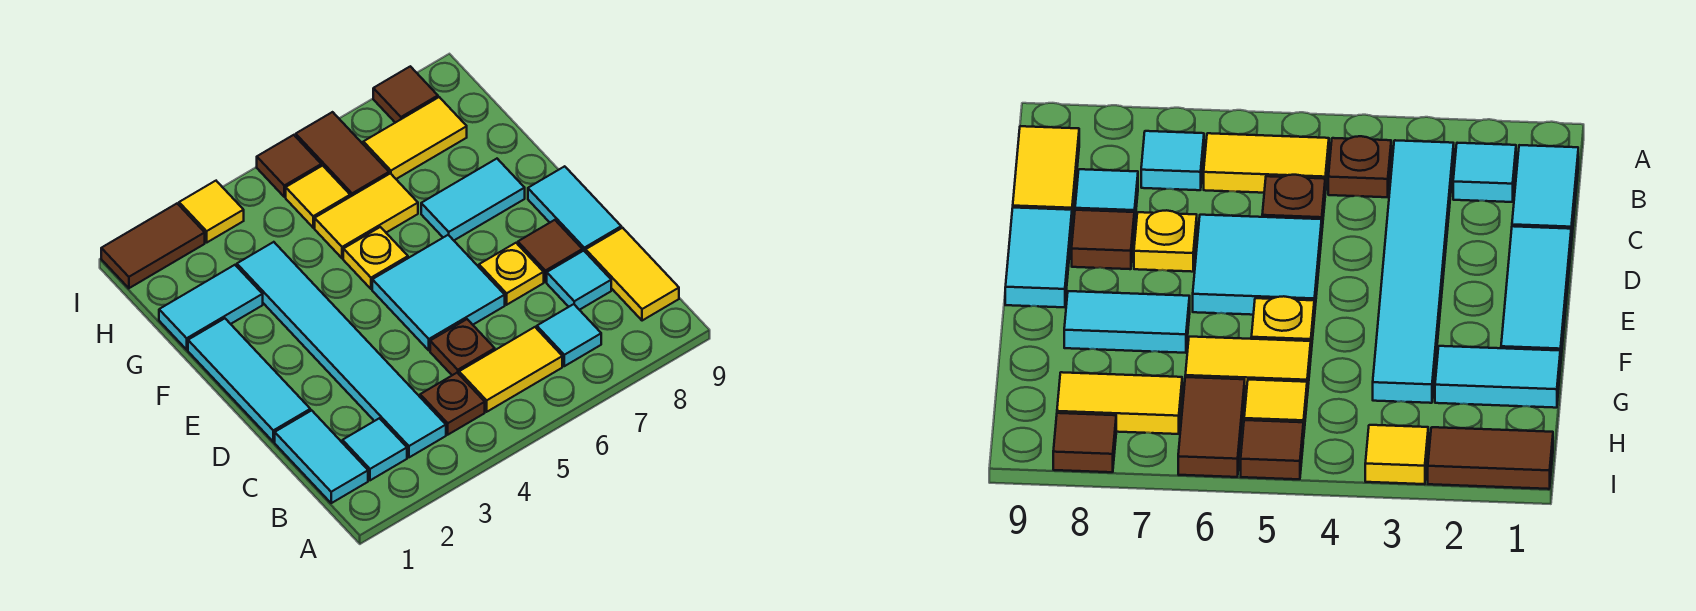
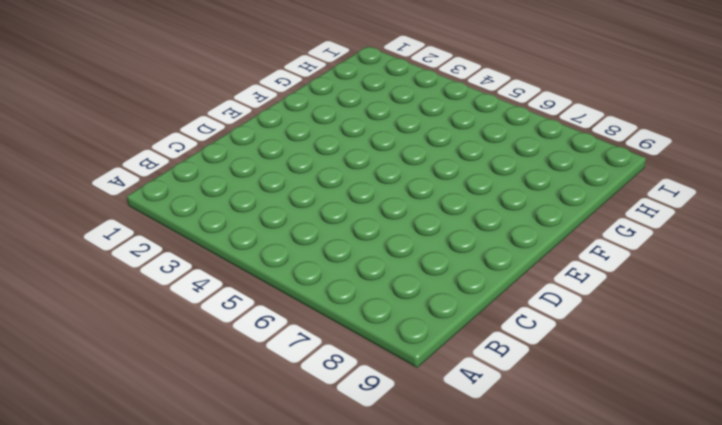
none -> cyan 1x2 tile [275,410,368,503]
none -> cyan 1x1 tile [343,418,407,480]
none -> cyan 1x6 tile [237,242,446,457]

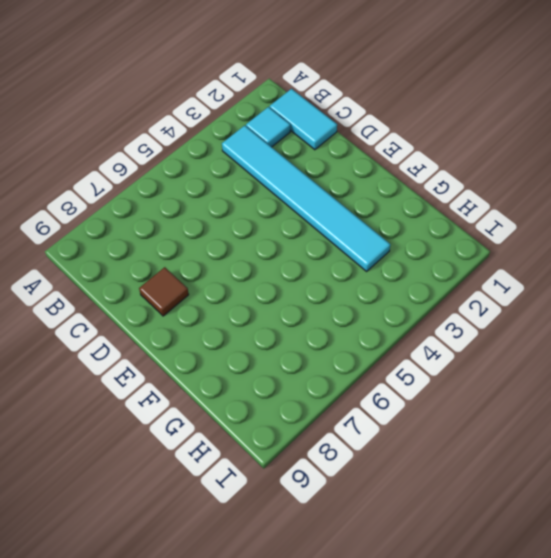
none -> brown 1x1 plate [420,373,485,435]
none -> yellow 1x2 tile [459,327,562,412]
none -> cyan 1x1 tile [537,304,601,366]

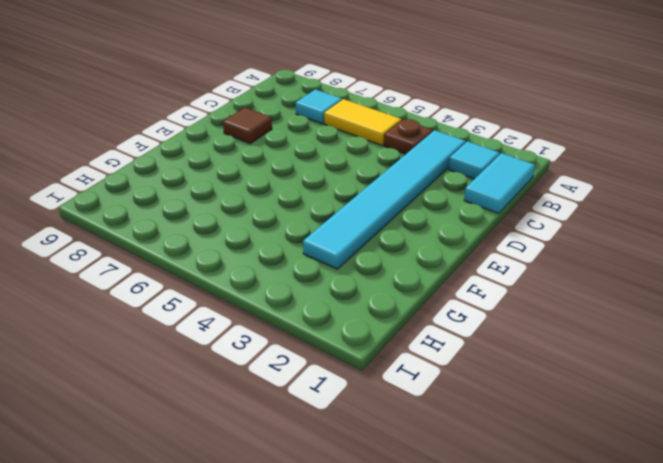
none -> yellow 1x2 tile [586,228,679,321]
none -> brown 1x1 plate [430,319,495,375]
none -> cyan 1x1 tile [547,251,611,310]

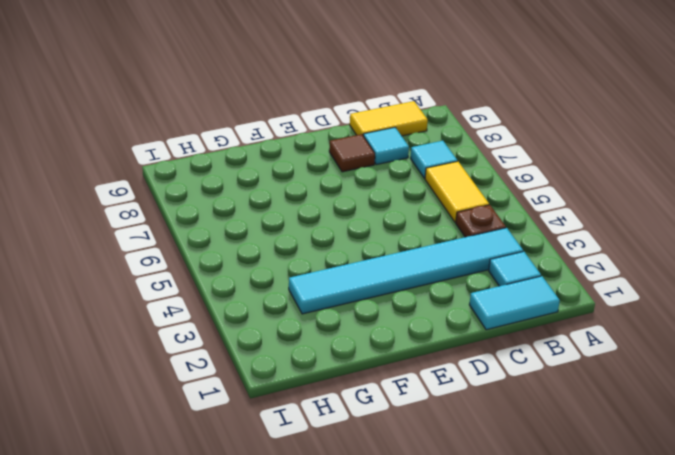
none -> brown 1x1 plate [430,319,495,375]
none -> cyan 1x3 tile [188,318,310,442]
none -> cyan 2x2 tile [372,235,505,350]

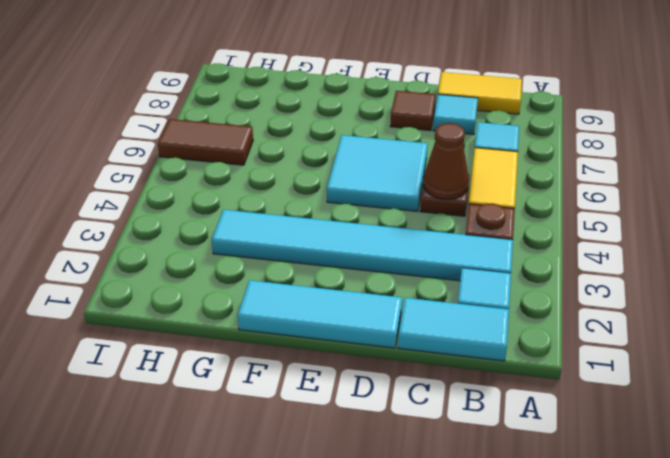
brown 1x1 cone [423,123,469,199] -> none
none -> yellow 1x1 plate [479,243,544,305]
none -> cyan 1x2 tile [528,166,621,252]
none -> yellow 1x1 plate [343,227,408,289]

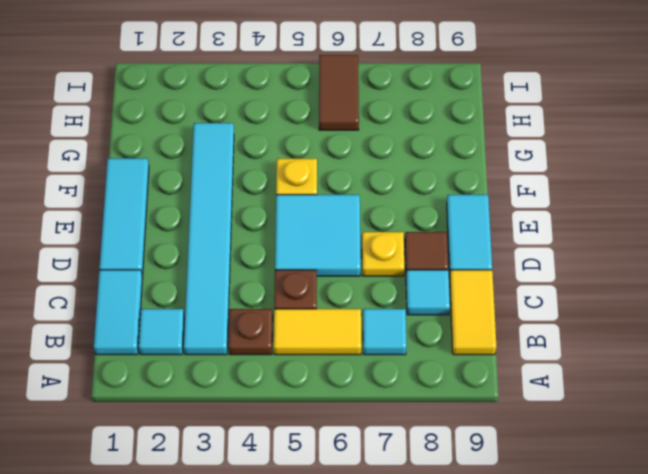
none -> cyan 1x2 tile [421,159,525,240]
none -> cyan 1x2 tile [159,265,263,350]
none -> yellow 1x2 tile [315,173,418,258]

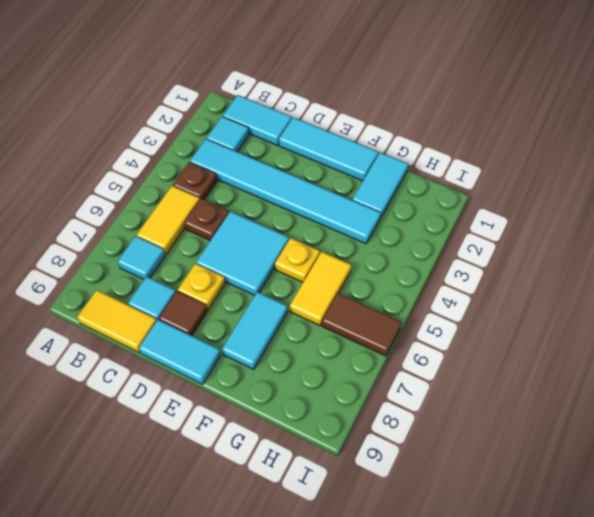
none -> yellow 1x1 tile [286,166,350,228]
none -> yellow 1x2 tile [363,97,467,179]
none -> brown 1x2 tile [101,204,205,288]

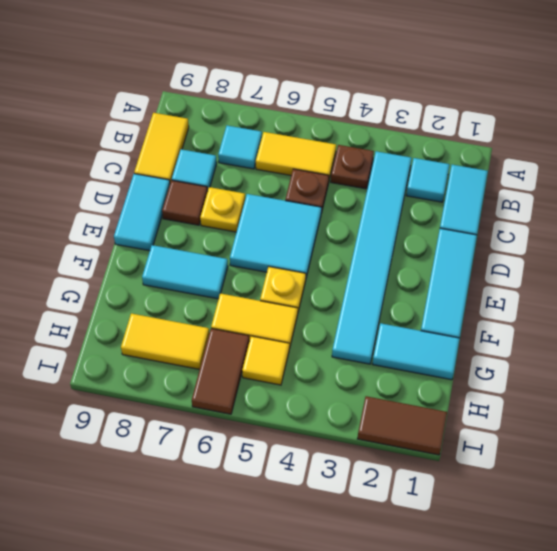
none -> yellow 1x1 tile [179,181,244,242]
none -> brown 1x1 tile [257,135,321,197]
none -> brown 1x1 tile [373,66,438,123]

